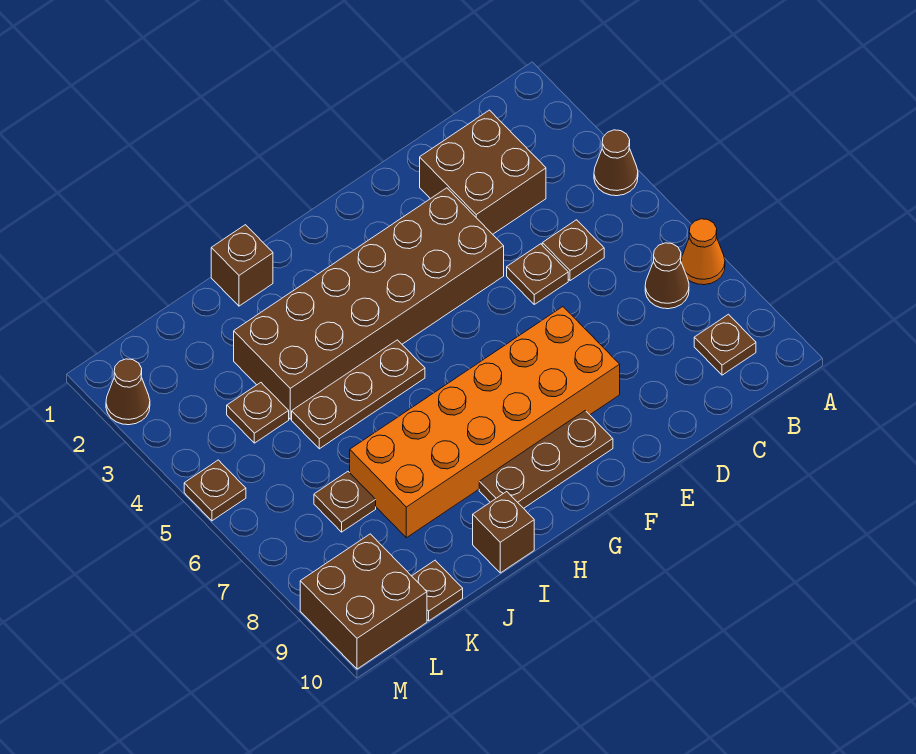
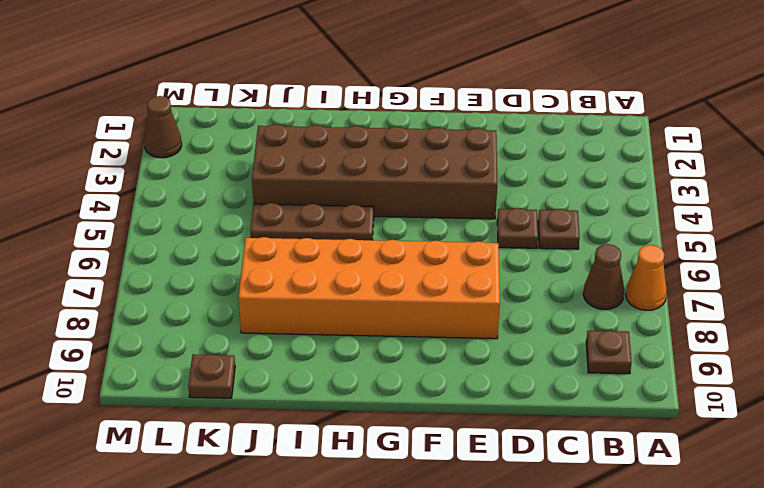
none -> brown 1x1 cone [594,130,638,196]
none -> brown 2x2 brick [420,110,546,234]
none -> brown 1x3 plate [479,411,613,508]

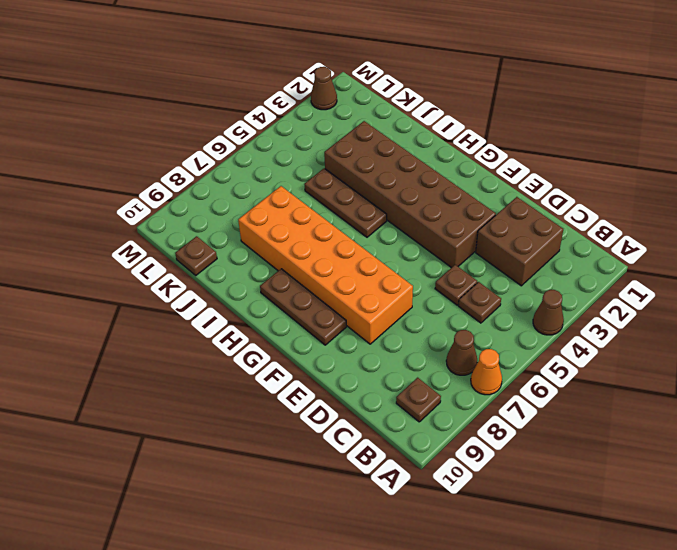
none -> brown 1x1 brick [211,225,273,306]
none -> brown 1x1 brick [473,492,534,573]
none -> brown 1x1 plate [227,383,289,443]

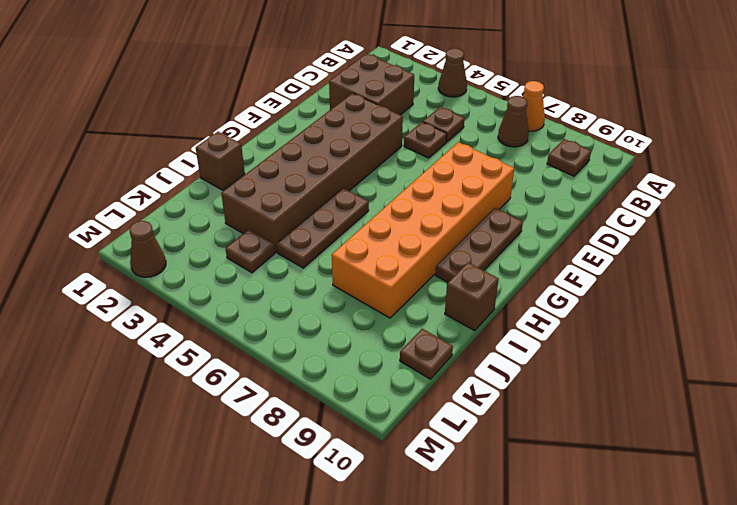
none -> brown 1x1 plate [314,472,376,532]
none -> brown 2x2 brick [300,534,427,669]
none -> brown 1x1 plate [184,460,246,521]

